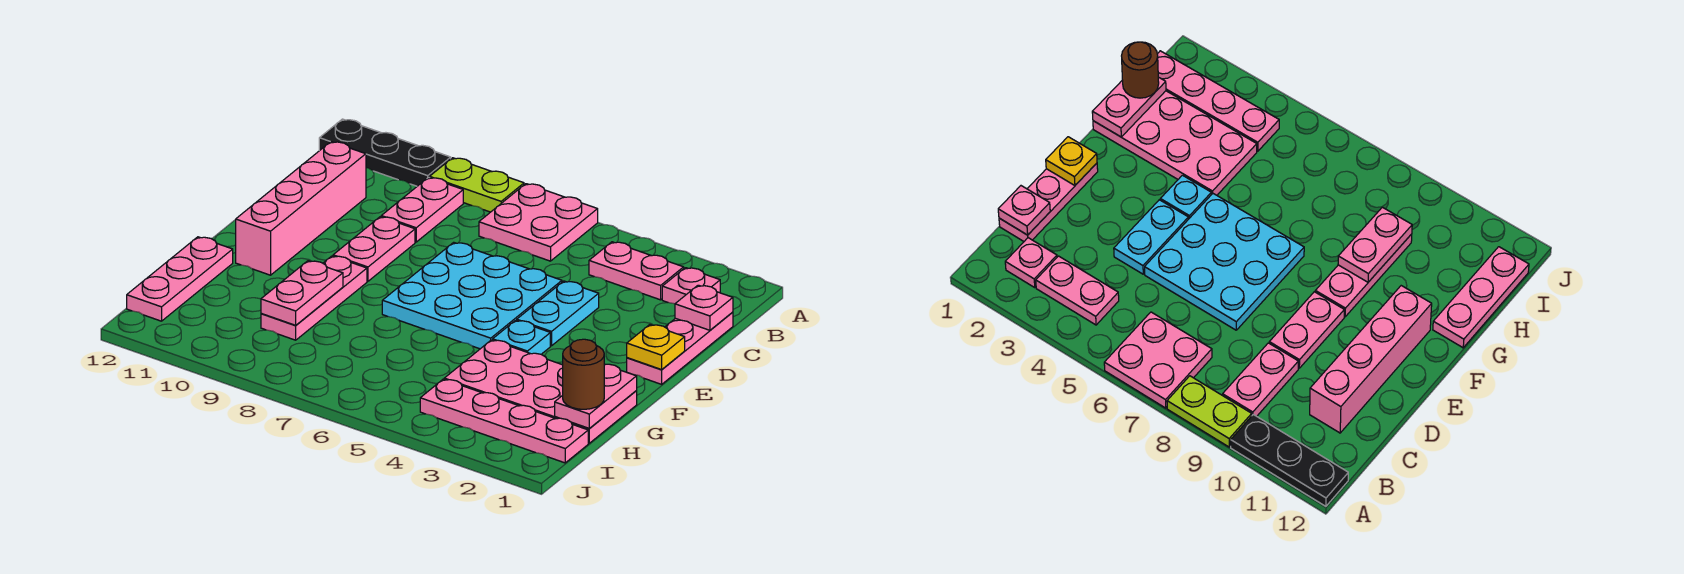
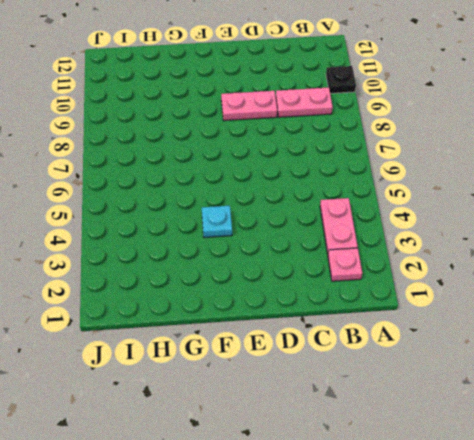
black 1x1 plate [326,66,356,94] -> black 1x3 plate [319,119,451,186]
none -> pink 2x2 plate [479,184,598,261]
none -> lime 1x2 plate [430,158,524,212]
none -> pink 1x3 plate [627,312,733,384]

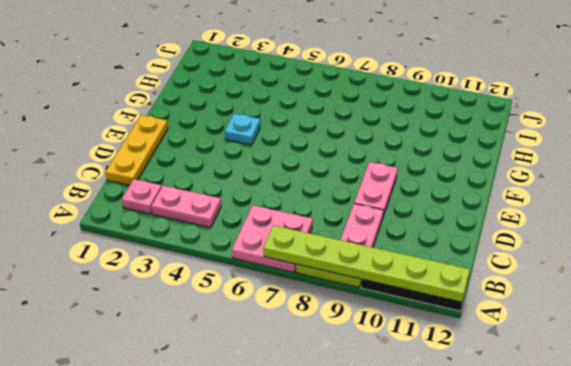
lime 1x6 plate [263,225,470,302] -> none
yellow 1x3 plate [106,115,168,185] -> pink 1x3 plate [627,312,733,384]
none -> pink 1x4 brick [236,142,366,275]
none -> cyan 1x2 plate [517,281,599,346]
none -> cyan 3x3 plate [382,242,562,349]

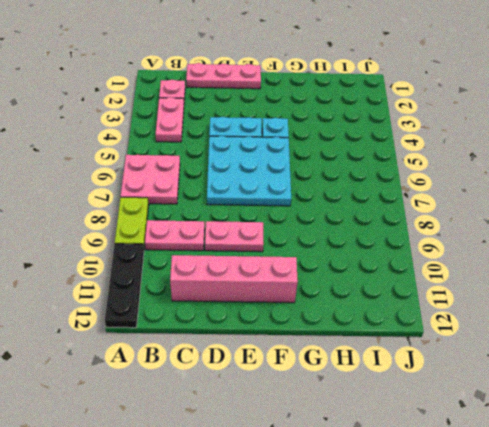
none -> pink 1x3 plate [261,256,367,340]
none -> pink 2x4 plate [444,340,637,443]
none -> pink 1x3 plate [127,237,233,321]

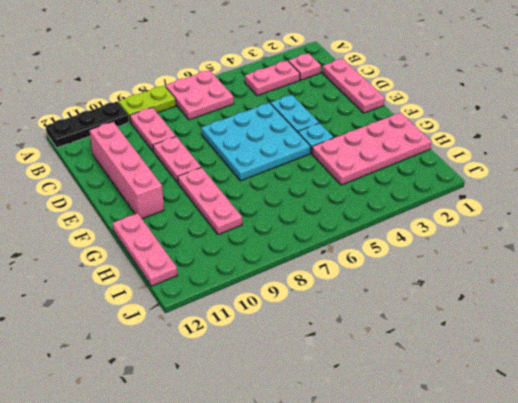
none -> pink 1x4 plate [420,379,588,463]
none -> pink 1x1 plate [675,285,733,330]
none -> yellow 1x1 plate [627,325,685,370]

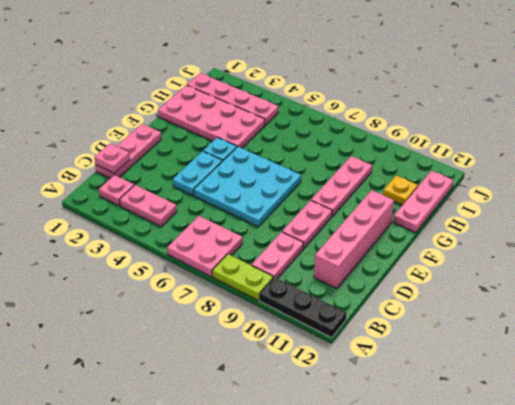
yellow 1x1 plate [383,176,418,205] -> yellow 1x1 plate moved to [627,325,685,370]
none -> pink 1x2 plate [555,364,637,429]
none -> pink 1x2 plate [261,261,343,325]
none -> brown 1x1 round brick [563,339,604,409]

